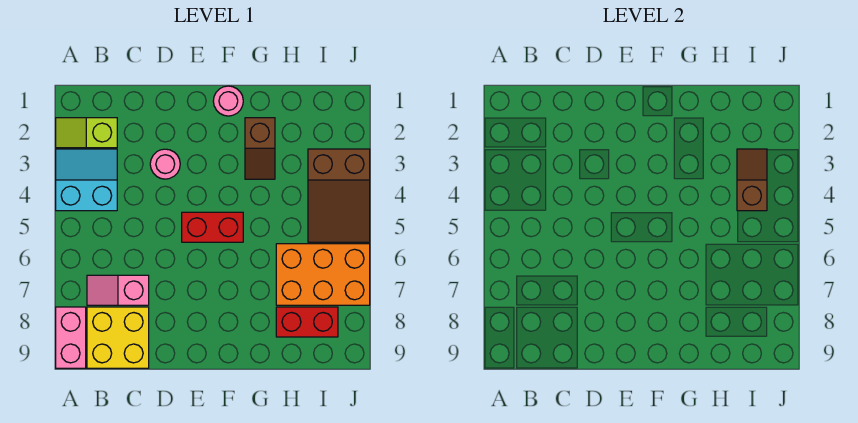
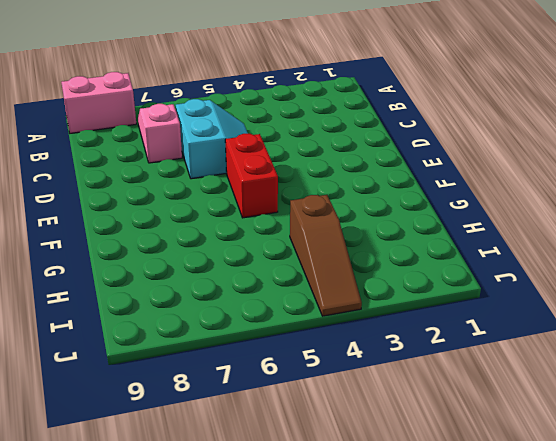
cyan 2x2 slope [176,99,248,179] -> cyan 2x2 slope moved to [56,149,117,211]
brown 1x3 slope [290,195,362,316] -> brown 2x3 slope [308,149,370,242]
none -> lime 1x2 slope [56,118,117,148]
none -> yellow 2x2 brick [87,307,149,368]
none -> pink 1x1 round brick [150,149,180,179]

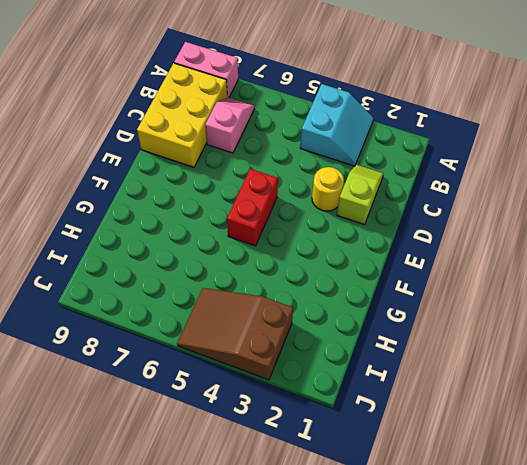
yellow 2x3 brick [137,63,227,167] -> yellow 2x2 brick [87,307,149,368]
lime 1x2 slope [337,165,384,225] -> lime 1x2 slope moved to [56,118,117,148]
yellow 1x1 round brick [312,167,344,211] -> pink 1x1 round brick [150,149,180,179]
none -> pink 1x1 round brick [213,86,243,116]
none -> brown 1x2 slope [245,118,275,179]
none -> orange 2x3 brick [276,244,370,305]

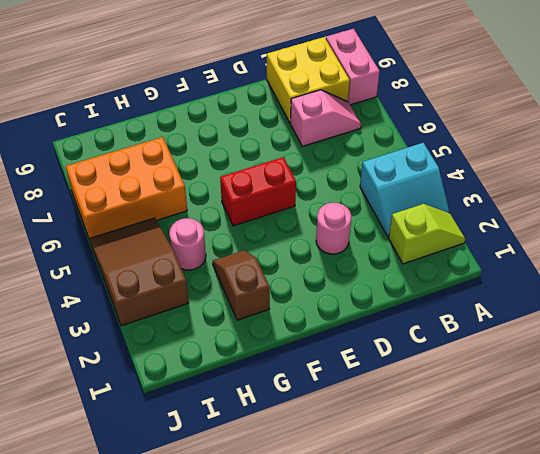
pink 1x1 round brick [169,218,206,270] -> pink 1x1 round brick moved to [213,86,243,116]
none -> red 1x2 brick [276,307,338,337]
none -> brown 1x2 slope [737,149,767,211]

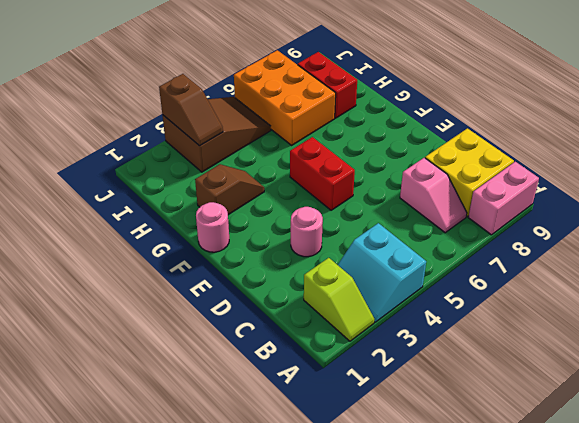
brown 1x2 slope [159,74,223,146] -> brown 1x2 slope turned to [737,149,767,211]

